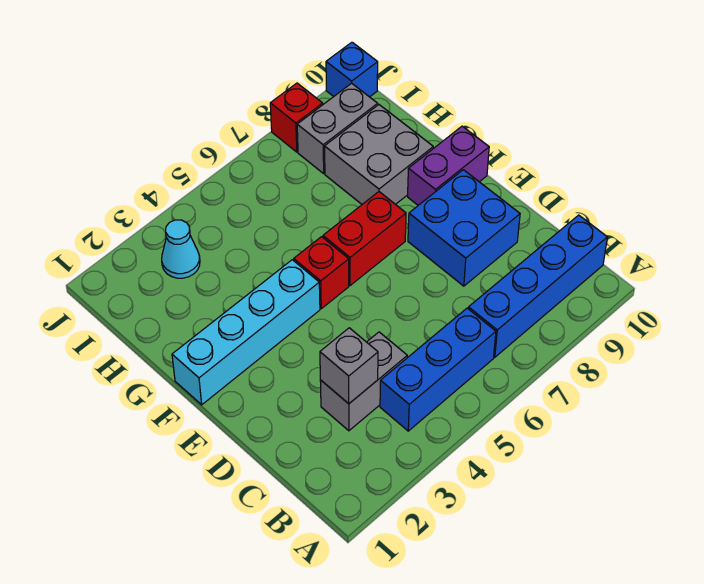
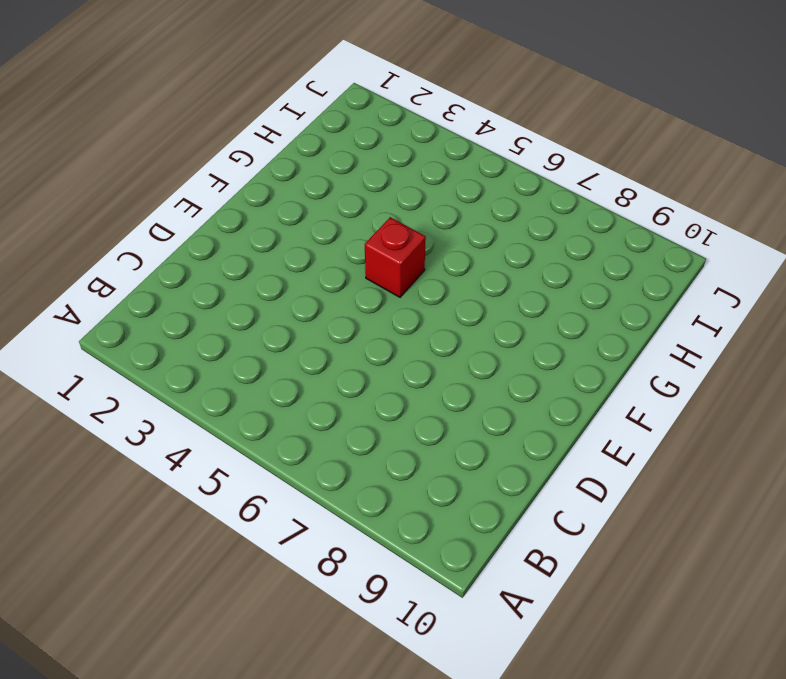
none -> blue 1x3 brick [380,308,496,431]
none -> blue 1x4 brick [468,215,607,357]
none -> grey 1x2 brick [320,332,407,431]

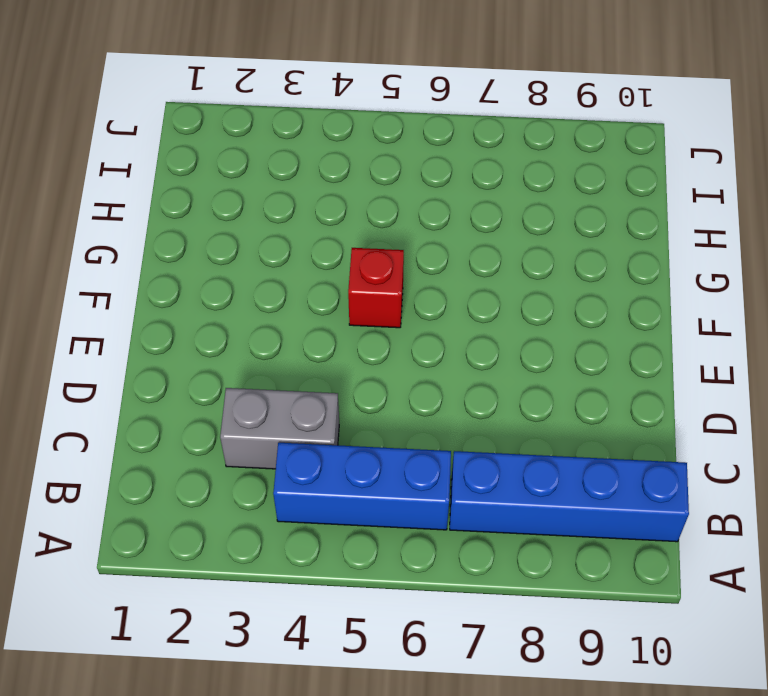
none -> blue 2x2 brick [408,170,520,286]
none -> cyan 1x4 brick [172,260,320,405]
none -> red 1x2 brick [323,192,406,286]

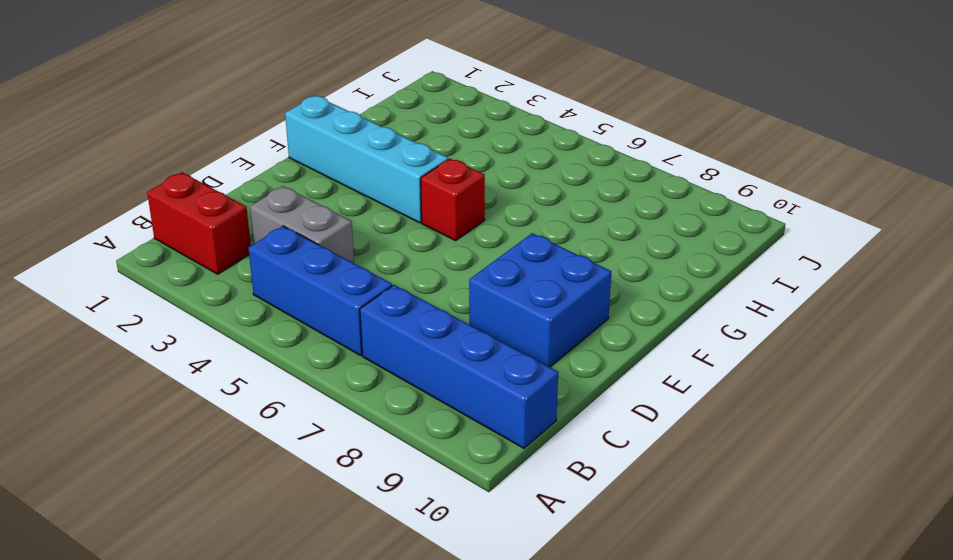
red 1x2 brick [147,172,251,274] -> red 1x2 brick moved to [323,192,406,286]
none -> purple 1x2 brick [408,126,489,205]
none -> grey 2x2 brick [325,105,433,204]
none -> cyan 1x1 cone [162,220,200,278]

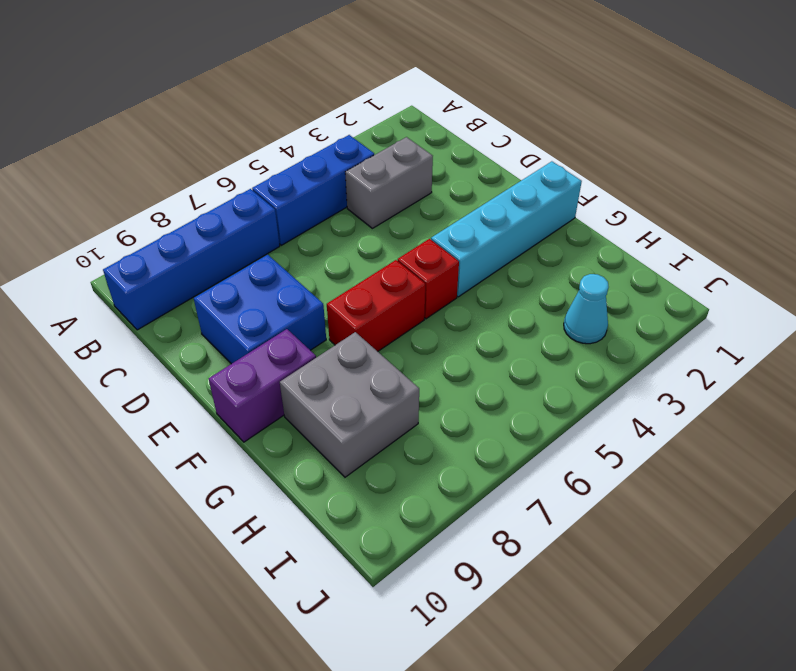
none -> grey 1x2 brick [297,83,378,173]
none -> red 1x1 brick [270,83,323,152]
none -> blue 1x1 brick [326,42,378,97]

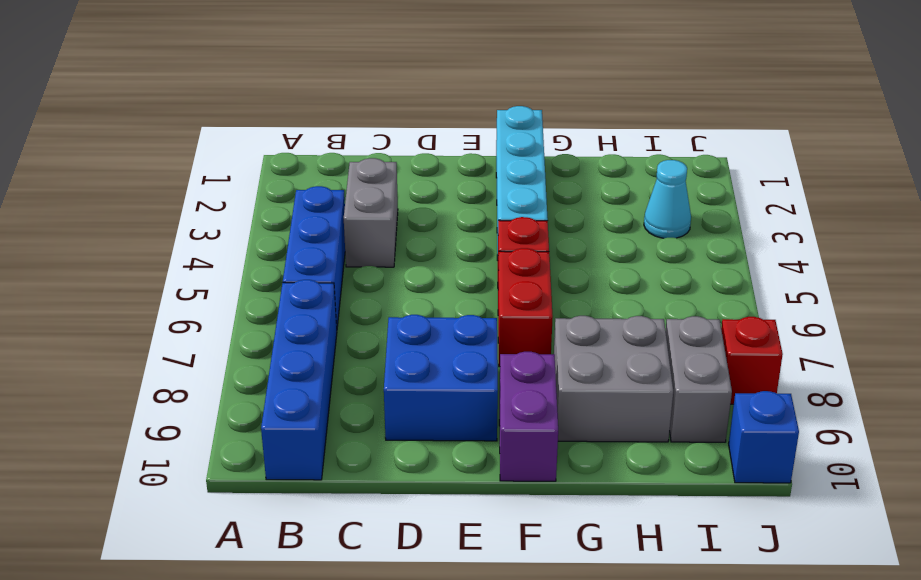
none -> grey 1x1 brick [320,328,378,404]

